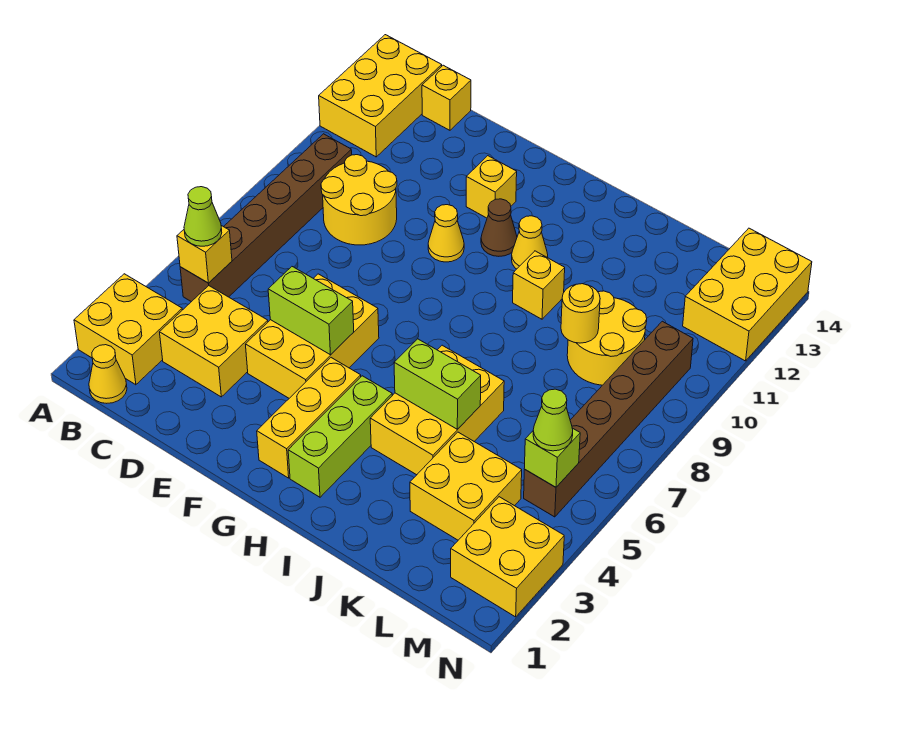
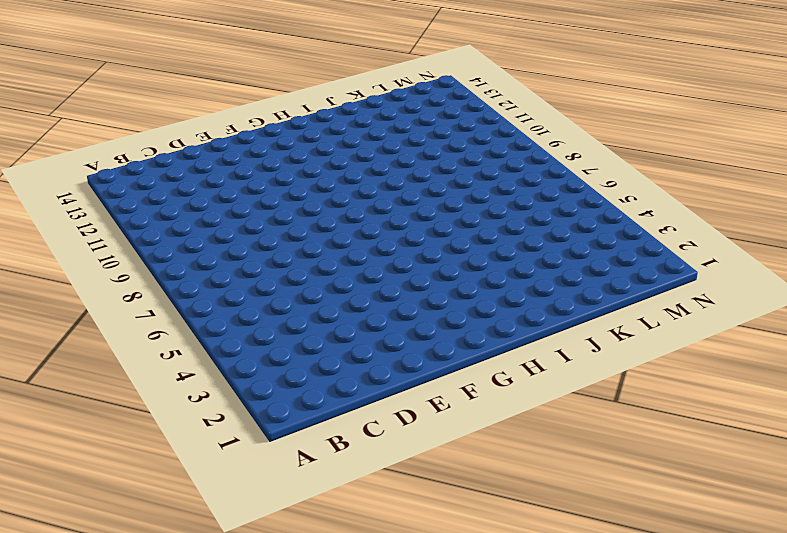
none -> yellow 2x2 brick [74,274,182,385]
none -> yellow 2x3 brick [319,35,442,157]
none -> yellow 1x1 cone [89,345,127,403]

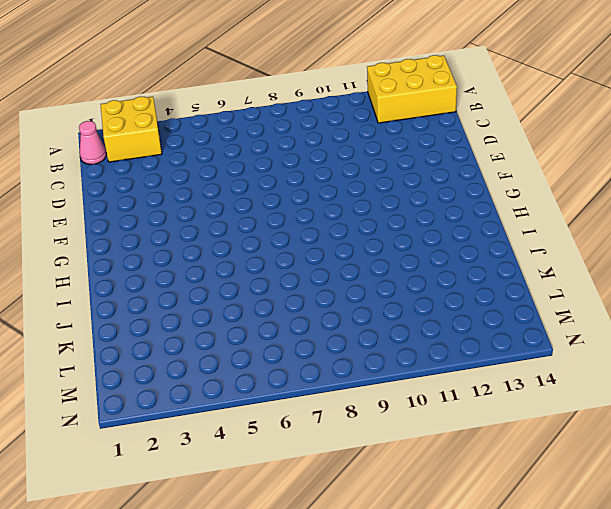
pink 1x1 cone [79,121,106,164] -> yellow 1x1 cone [89,345,127,403]
none -> brown 1x6 brick [180,134,352,302]
none -> yellow 2x2 brick [160,286,268,397]
none -> yellow 2x2 round brick [321,155,397,245]

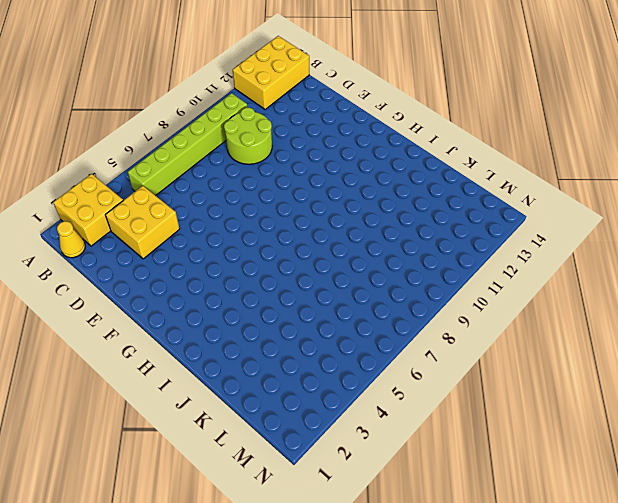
lime 1x6 brick [128,93,247,196] -> brown 1x6 brick [180,134,352,302]
lime 2x2 round brick [224,108,272,164] -> yellow 2x2 round brick [321,155,397,245]
none -> yellow 1x1 brick [422,65,471,130]
none -> yellow 2x3 brick [246,274,379,398]
none -> yellow 1x1 cone [428,205,464,262]

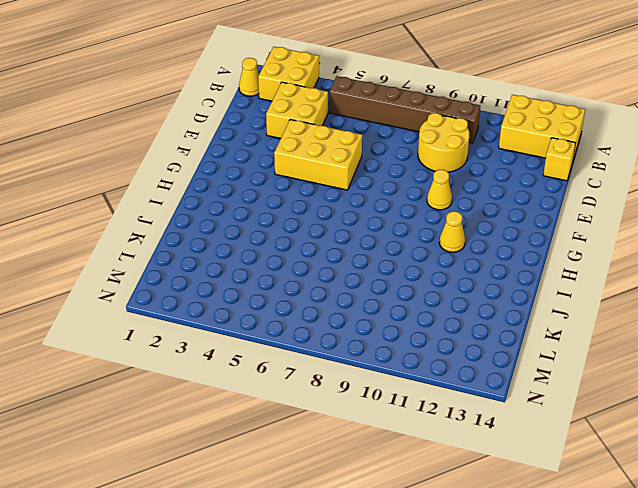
none -> yellow 1x1 brick [466,156,517,218]
none -> yellow 1x3 brick [257,358,361,478]
none -> brown 1x1 cone [481,199,517,256]

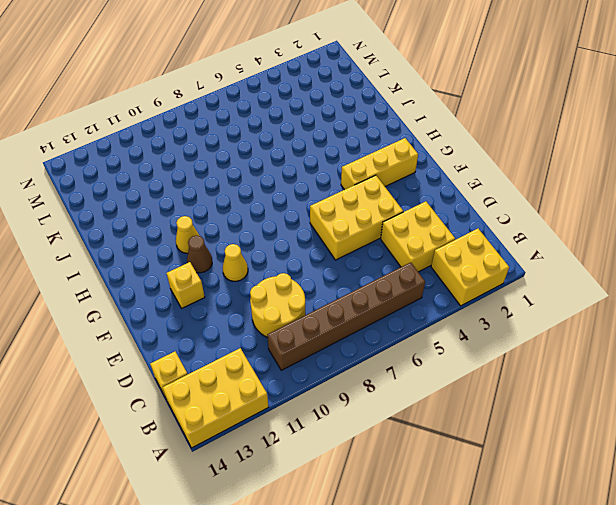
none -> yellow 1x1 cone [89,345,127,403]
none -> lime 1x3 brick [288,376,392,497]
none -> yellow 2x3 brick [370,345,504,475]

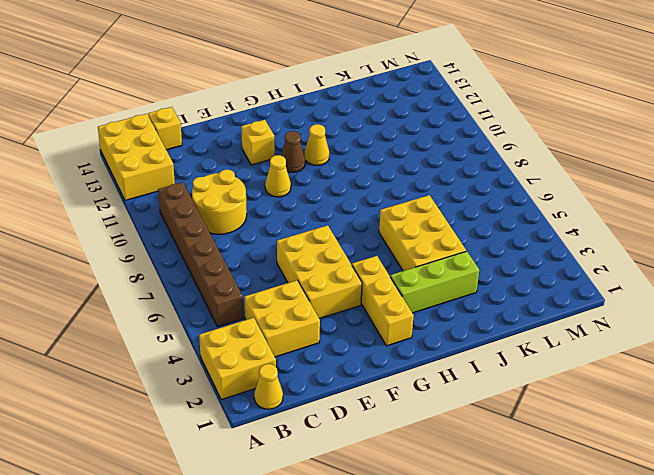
lime 1x3 brick [390,251,479,313] -> lime 1x3 brick turned to [288,376,392,497]
none -> yellow 1x1 brick [513,251,565,319]
none -> yellow 2x2 brick [410,432,522,540]
none -> yellow 2x2 round brick [567,291,647,385]

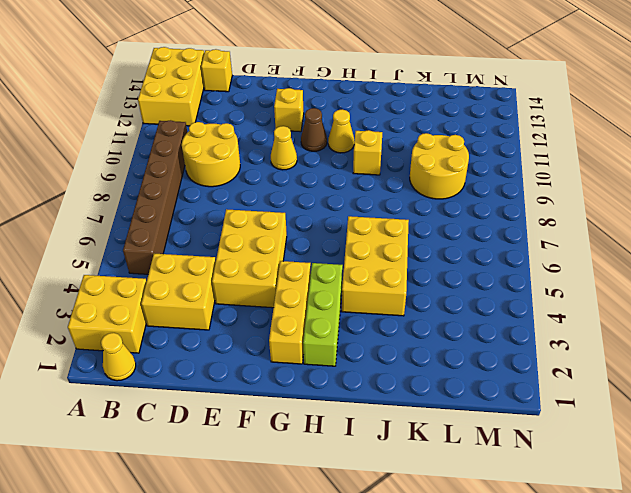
none -> yellow 2x2 brick [410,432,522,540]
none -> yellow 2x2 brick [451,497,564,617]
none -> brown 1x6 brick [524,321,693,517]

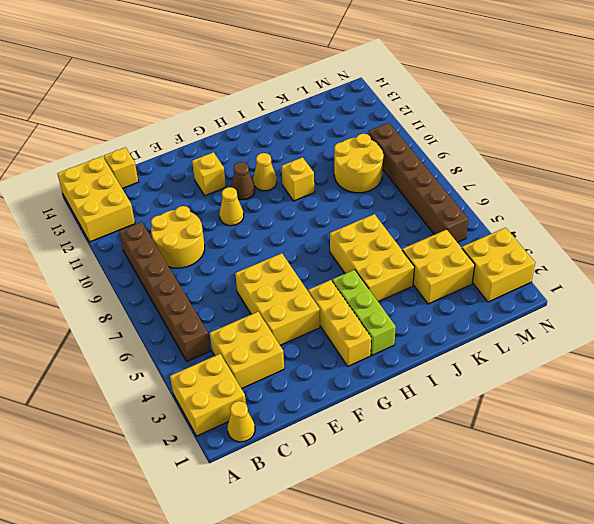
none -> yellow 2x3 brick [683,228,812,361]
none -> yellow 1x1 brick [177,226,232,283]
none -> lime 1x2 brick [268,267,354,355]

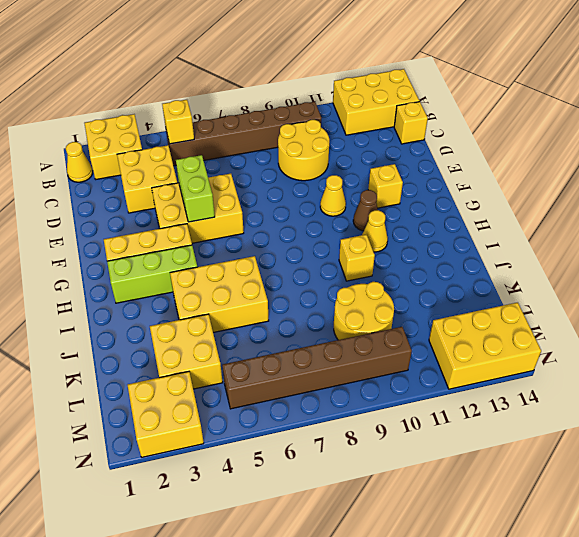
none -> lime 1x2 brick [394,339,481,430]
none -> yellow 1x1 round brick [561,284,600,343]
none -> lime 1x1 brick [524,428,580,487]

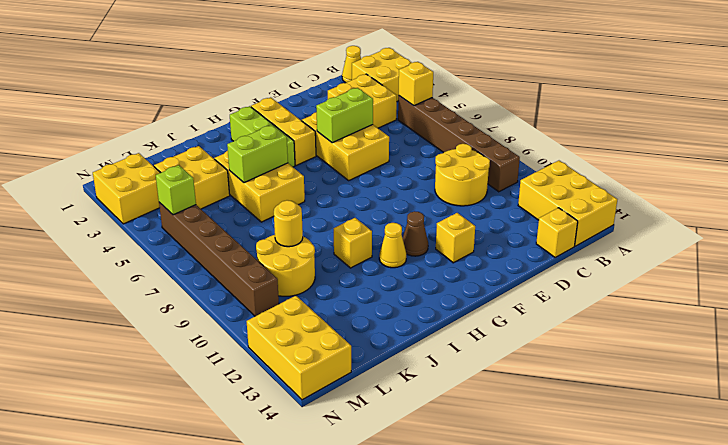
none -> yellow 1x1 cone [428,205,464,262]
none -> lime 1x1 cone [184,187,222,246]
none -> lime 1x1 cone [533,389,573,451]

